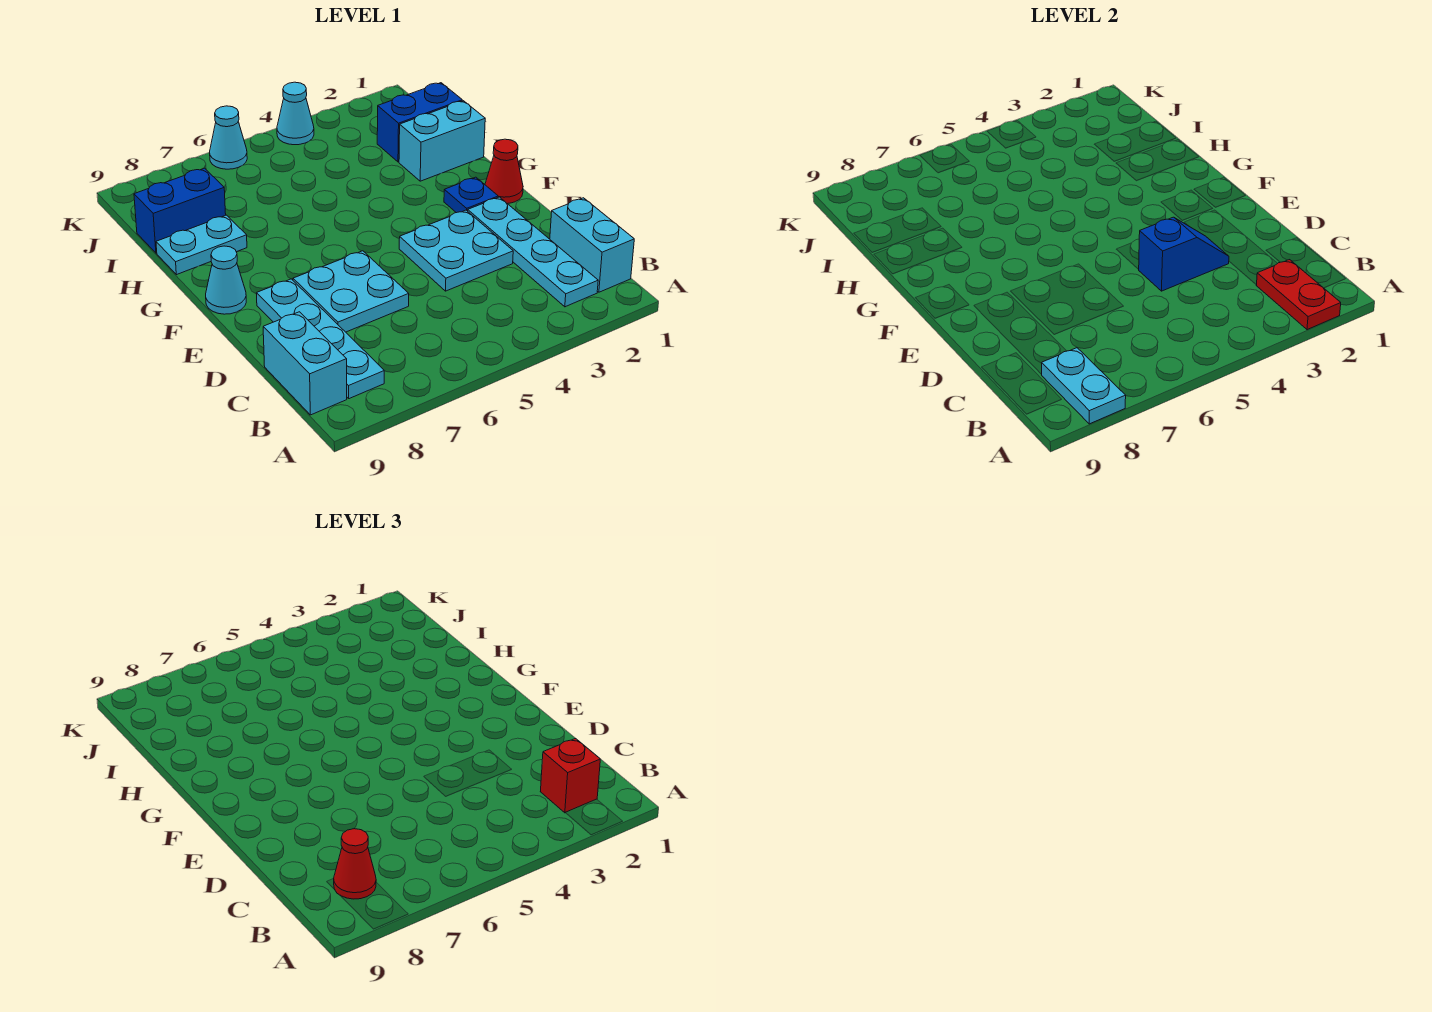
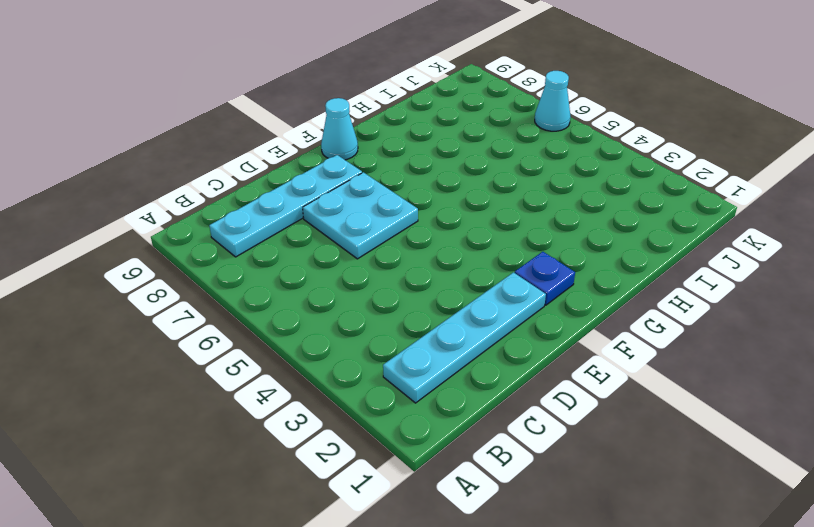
none -> cyan 1x2 brick [550,198,634,292]
none -> cyan 1x2 brick [263,312,347,415]
none -> cyan 2x2 plate [399,210,513,291]

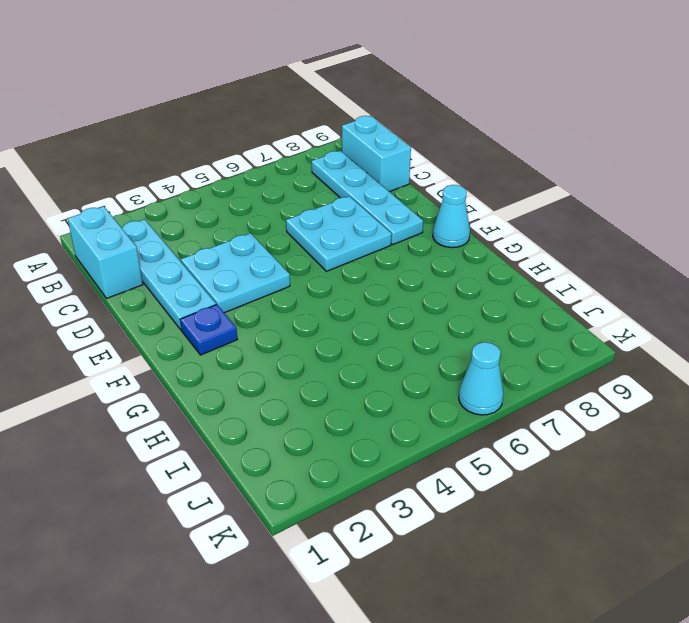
none -> red 1x1 cone [485,139,523,204]
none -> cyan 1x2 brick [399,101,485,181]
none -> cyan 1x2 plate [156,215,247,275]

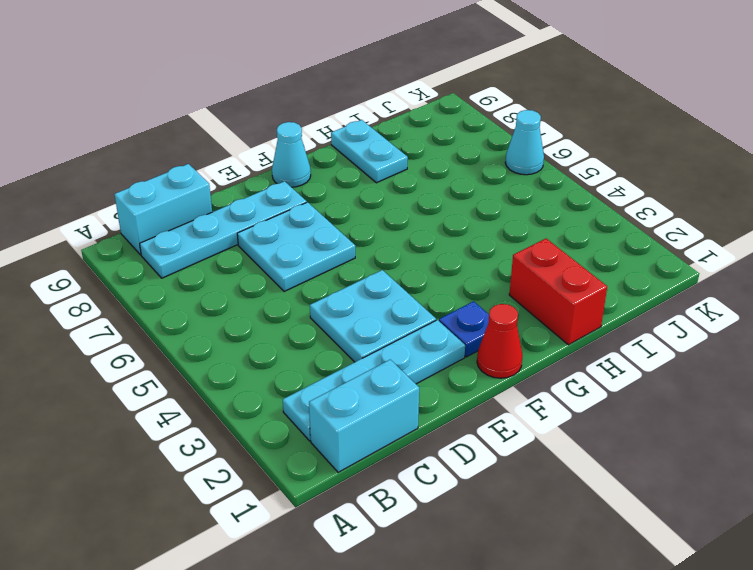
red 1x2 brick [509,239,607,345] -> cyan 1x2 brick [399,101,485,181]
none -> blue 1x2 brick [377,83,462,162]
none -> blue 1x2 brick [134,168,226,253]
none -> cyan 1x1 cone [277,82,314,145]

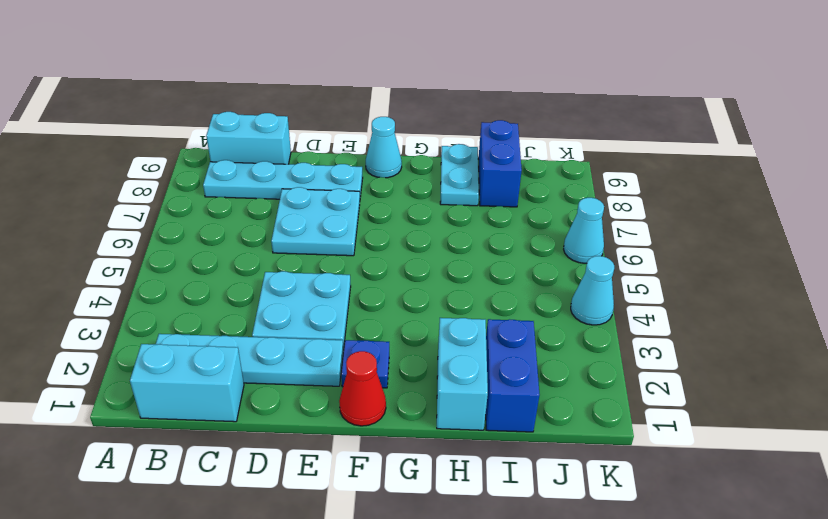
none -> red 1x2 plate [1256,260,1341,330]
none -> cyan 1x2 plate [1041,348,1126,424]
none -> blue 1x2 slope [1138,217,1229,291]

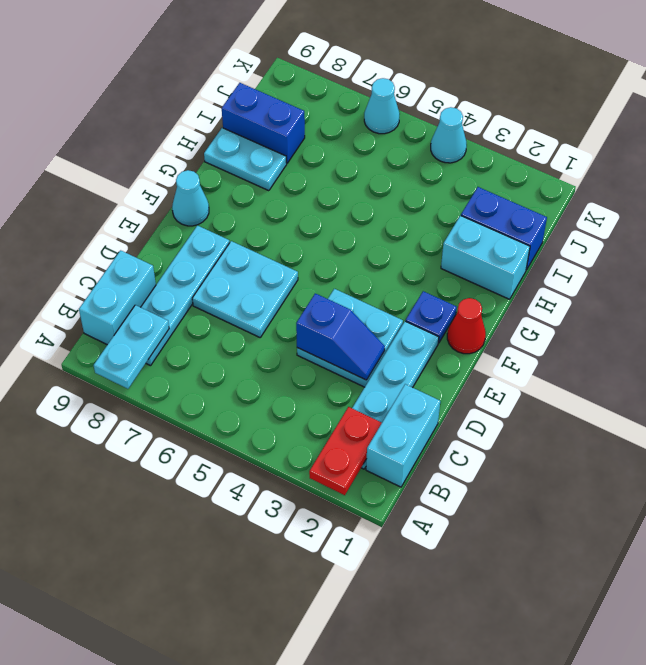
none -> red 1x1 brick [540,738,600,813]
none -> red 1x1 cone [334,829,376,899]

